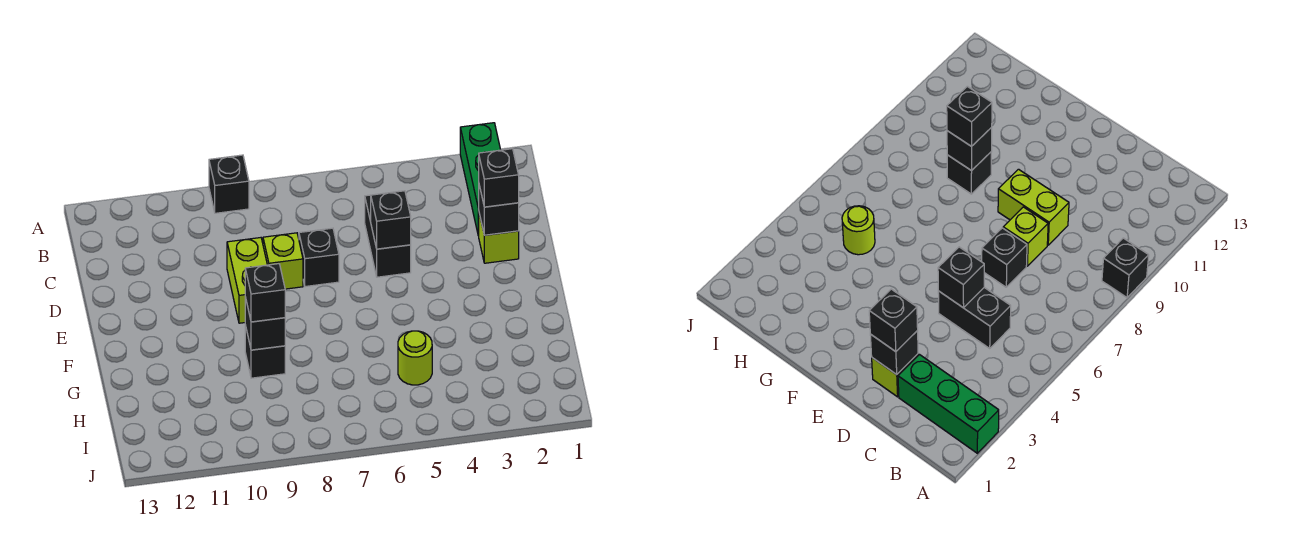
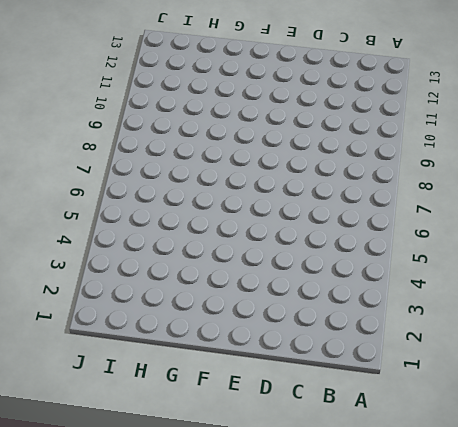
none -> green 1x3 brick [460,123,501,236]
none -> black 1x1 brick [209,155,249,213]
none -> black 1x2 brick [365,195,411,277]

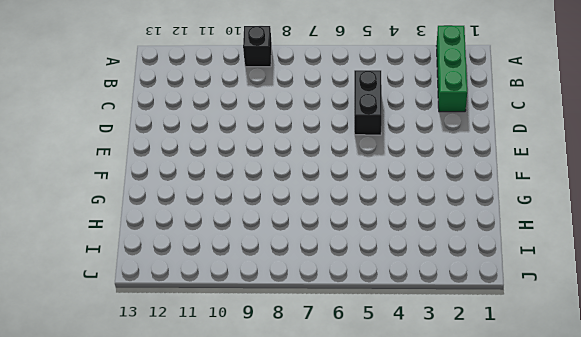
none -> lime 1x1 brick [479,214,519,263]
none -> black 1x1 brick [299,228,339,287]
none -> lime 1x1 brick [263,233,303,289]

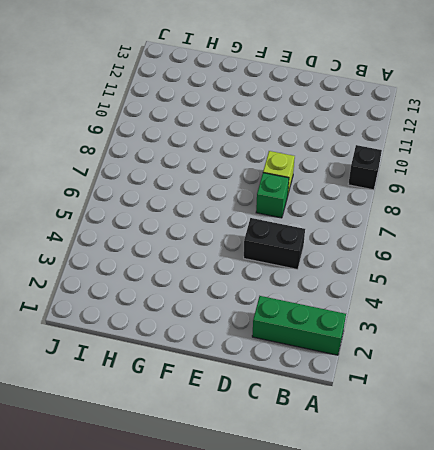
green 1x1 brick [256,173,289,218] -> black 1x1 brick [299,228,339,287]
none -> lime 1x1 brick [479,214,519,263]
none -> lime 1x2 brick [227,238,267,323]
none -> black 1x1 brick [245,325,285,378]

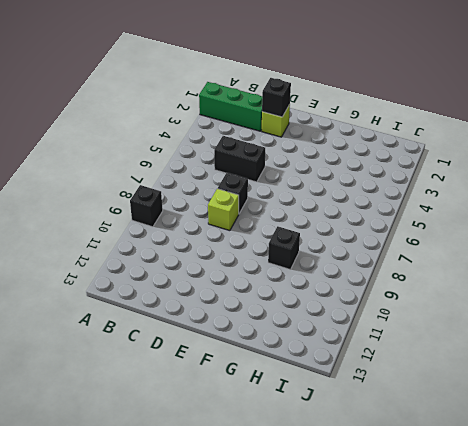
none -> lime 1x2 brick [227,238,267,323]
none -> lime 1x1 round brick [398,331,432,385]
none -> black 1x1 brick [371,191,411,249]

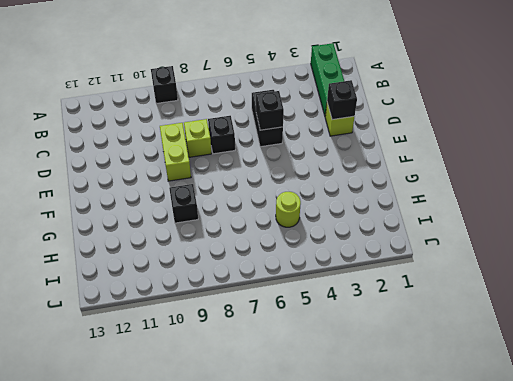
none -> black 1x1 brick [245,297,285,350]
none -> black 1x1 brick [479,149,519,207]
none -> black 1x1 brick [245,264,285,322]

